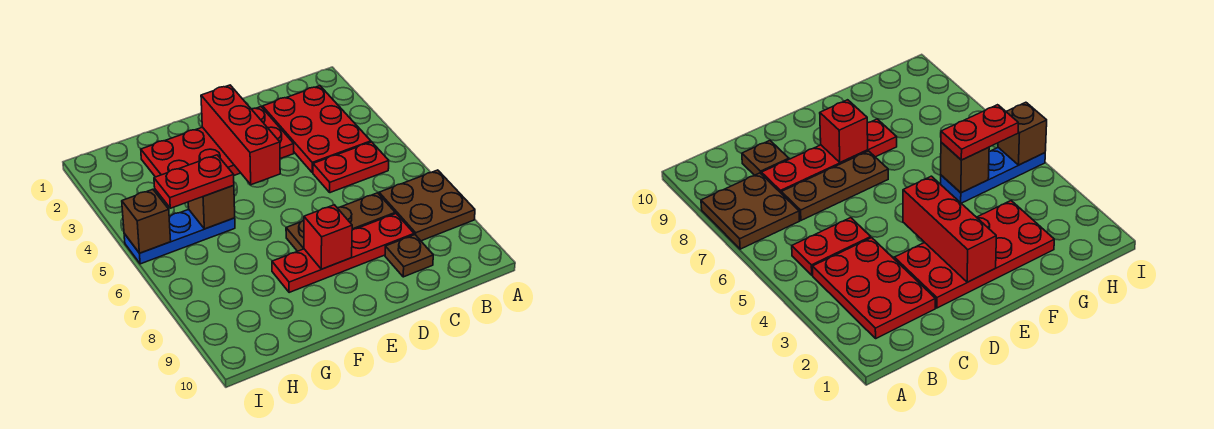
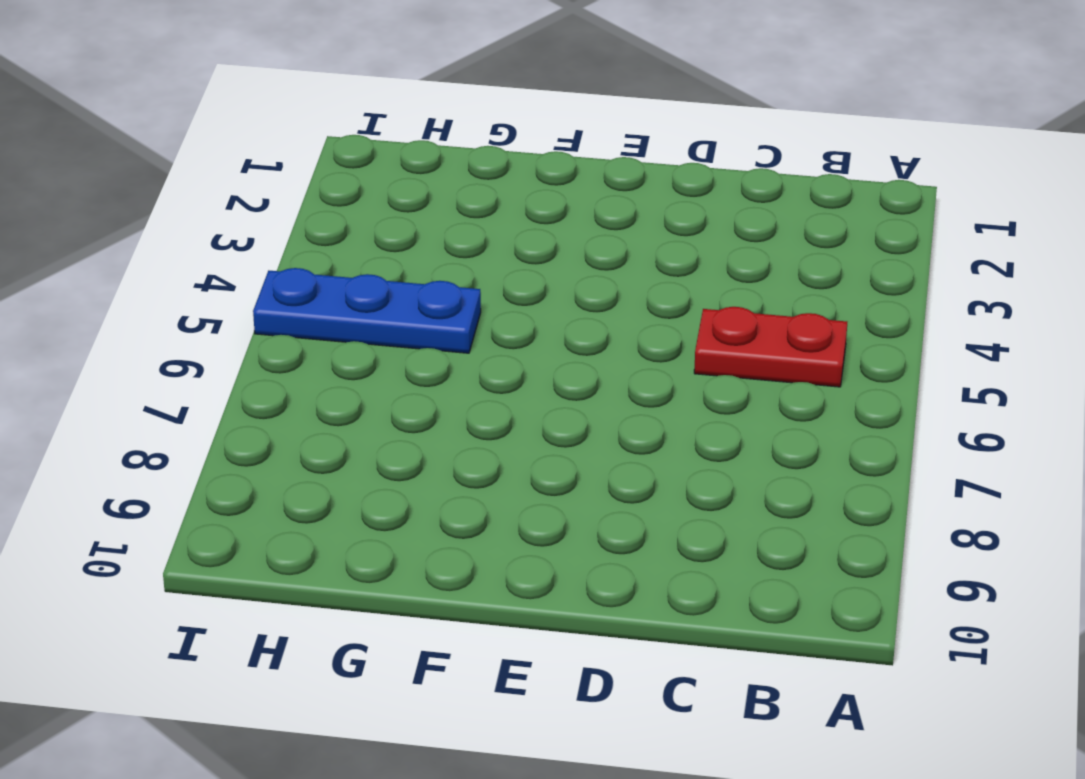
none -> brown 2x2 plate [379,170,475,241]
none -> red 2x3 plate [263,86,371,173]
none -> brown 1x3 plate [286,193,395,251]

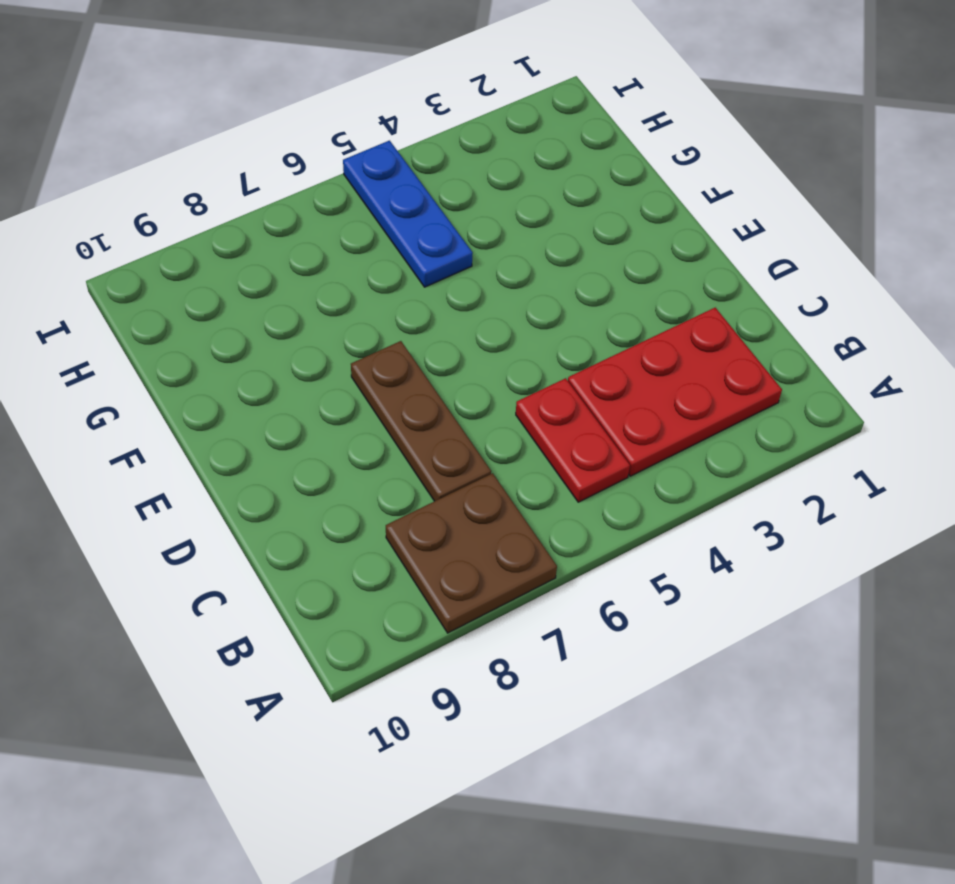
none -> red 1x4 plate [272,214,414,293]
none -> brown 1x1 plate [385,235,433,277]
none -> red 2x4 plate [141,107,294,177]

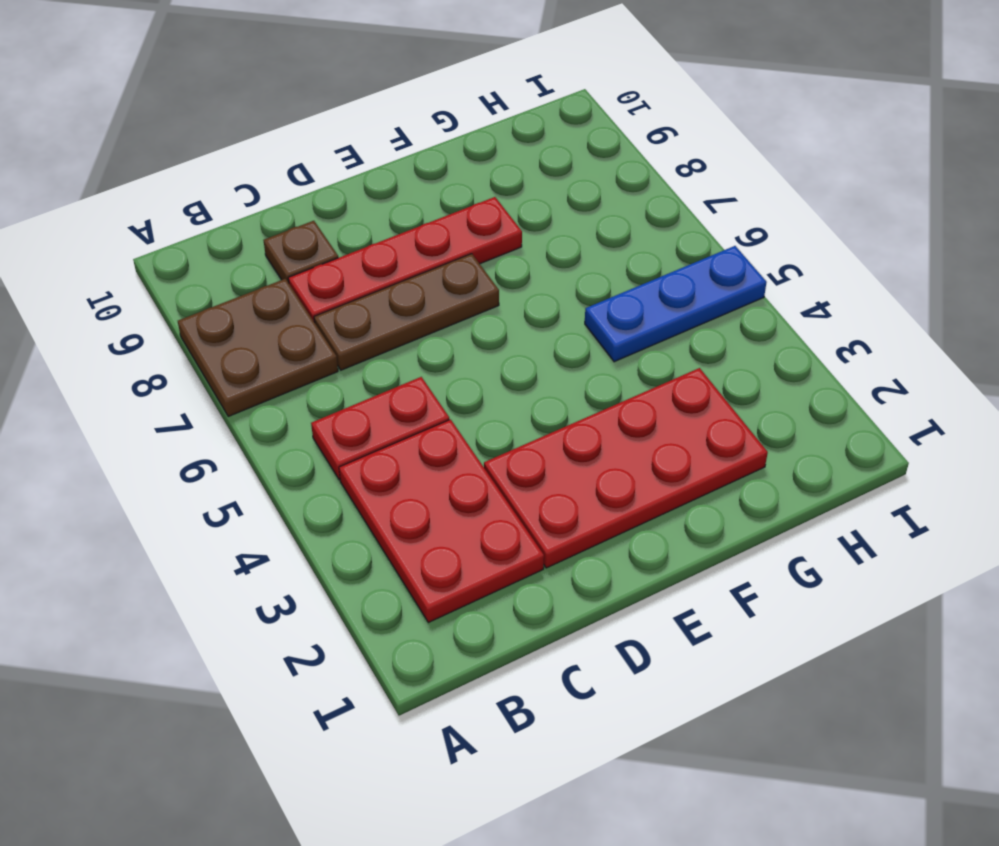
none -> red 1x3 brick [201,85,280,185]
none -> red 1x1 brick [304,205,352,269]
none -> brown 1x1 brick [188,185,235,229]

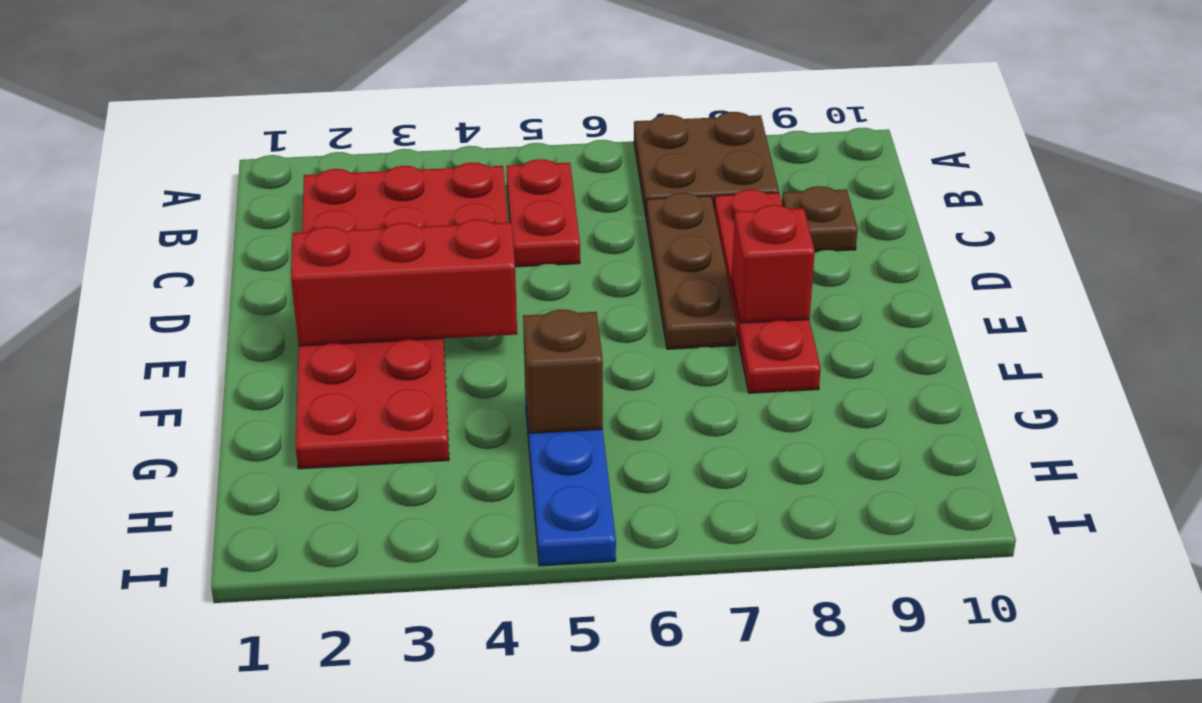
none -> brown 1x1 brick [122,189,171,253]
none -> red 1x2 plate [154,155,234,208]

